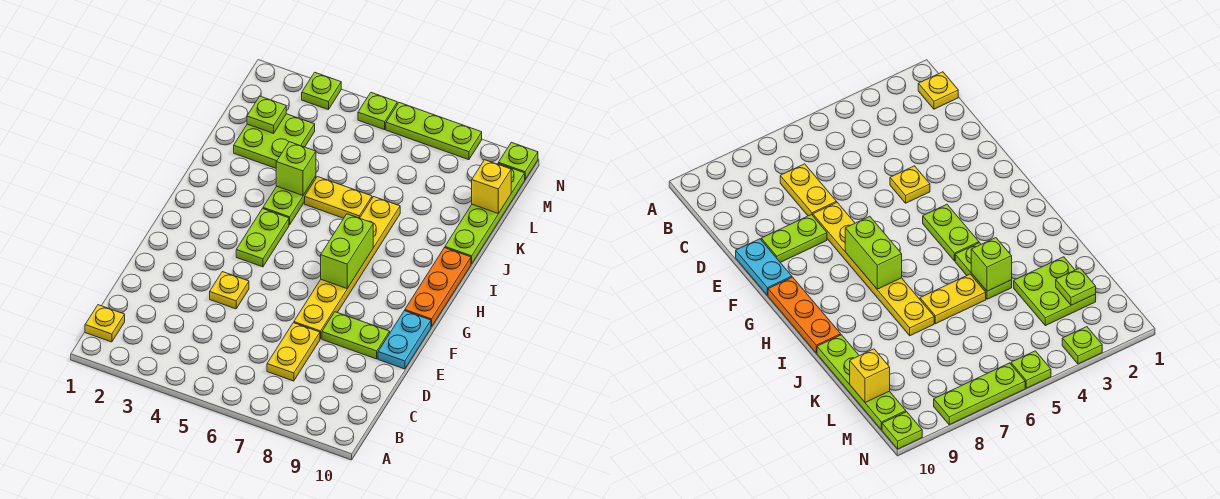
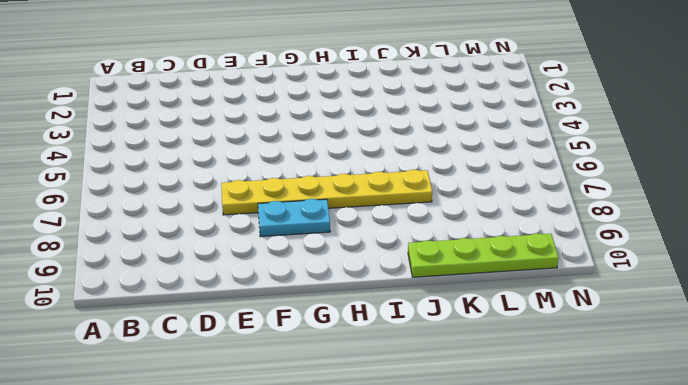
cyan 1x2 plate [258,199,330,237] -> cyan 1x2 plate moved to [378,311,431,369]
none -> yellow 1x1 plate [85,305,125,342]
none -> yellow 1x2 plate [267,323,320,381]
none -> yellow 1x1 plate [210,272,249,309]

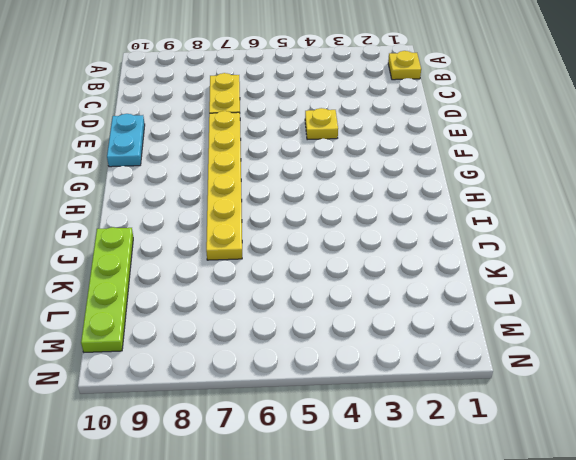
none -> lime 1x2 plate [322,312,390,359]
none -> lime 1x2 plate [236,209,289,267]
none -> orange 1x3 plate [405,248,471,327]

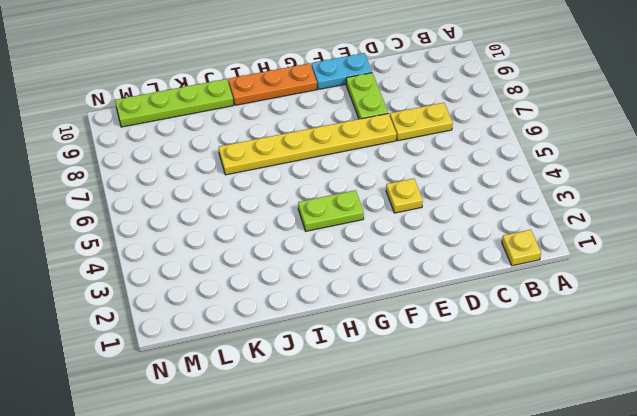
none -> lime 1x2 plate [263,176,316,225]
none -> yellow 1x2 plate [305,177,372,218]
none -> lime 2x2 plate [234,114,315,168]

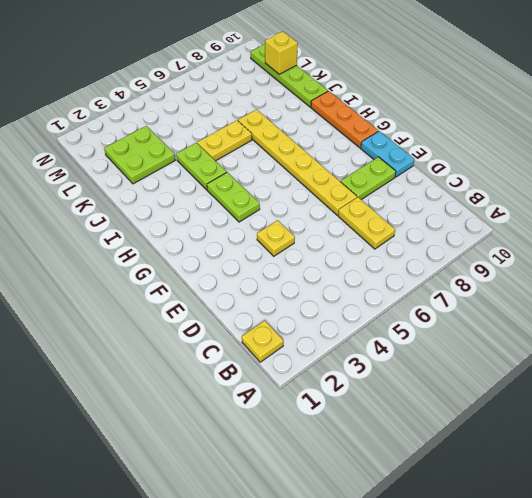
none -> lime 1x1 plate [302,72,341,110]
none -> lime 1x1 plate [358,93,397,130]
none -> lime 1x3 plate [386,103,482,160]

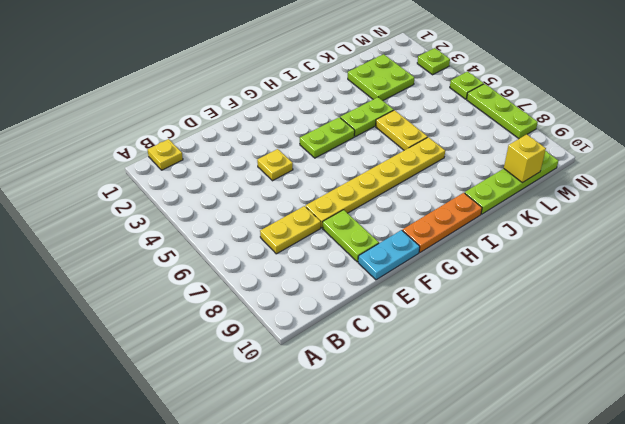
none -> lime 1x1 plate [498,142,538,179]
none -> lime 1x2 brick [321,214,373,289]
none -> lime 1x1 brick [276,142,316,195]

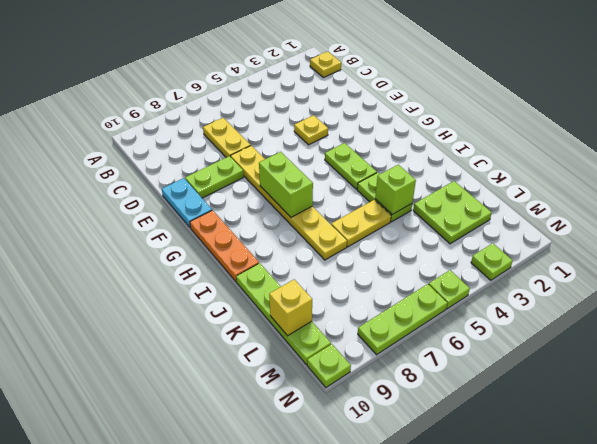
none -> lime 1x1 plate [247,96,286,133]

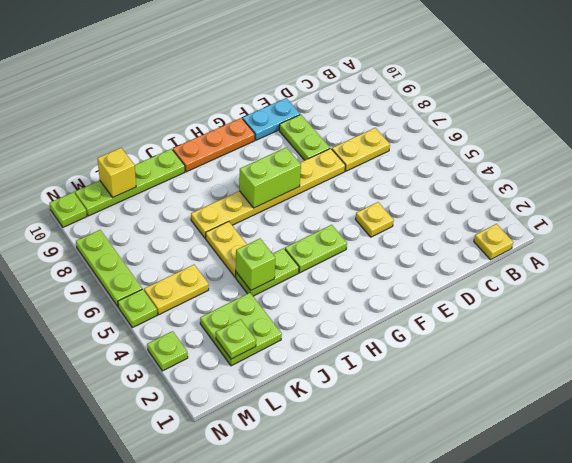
yellow 1x2 plate [144,265,209,315] -> none

